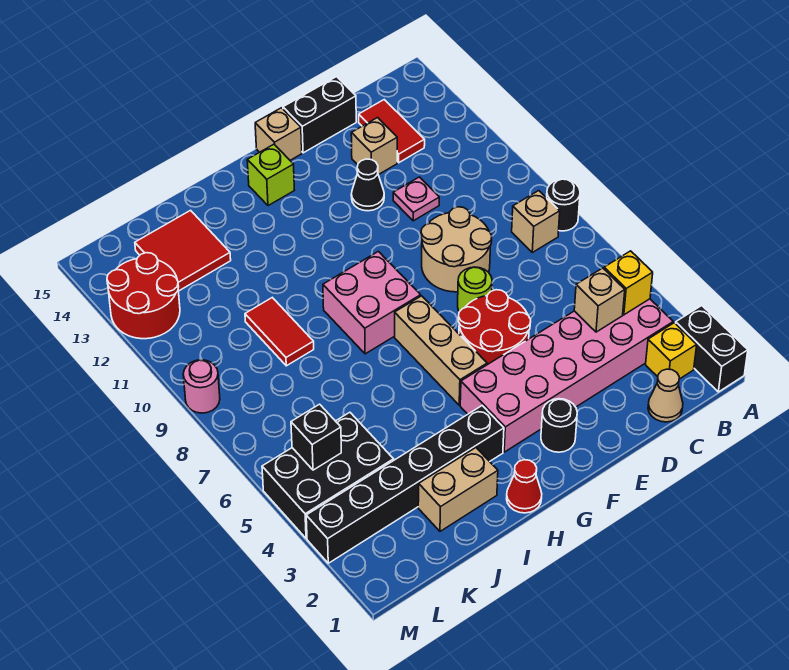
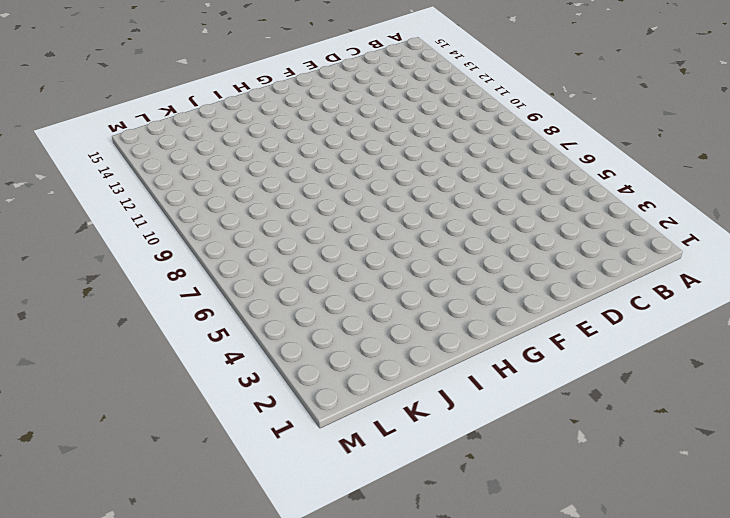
none -> black 1x2 brick [676,306,748,392]
none -> black 1x1 round brick [547,179,580,231]
none -> yellow 1x1 brick [646,323,697,379]
none -> pink 2x6 brick [460,299,673,452]

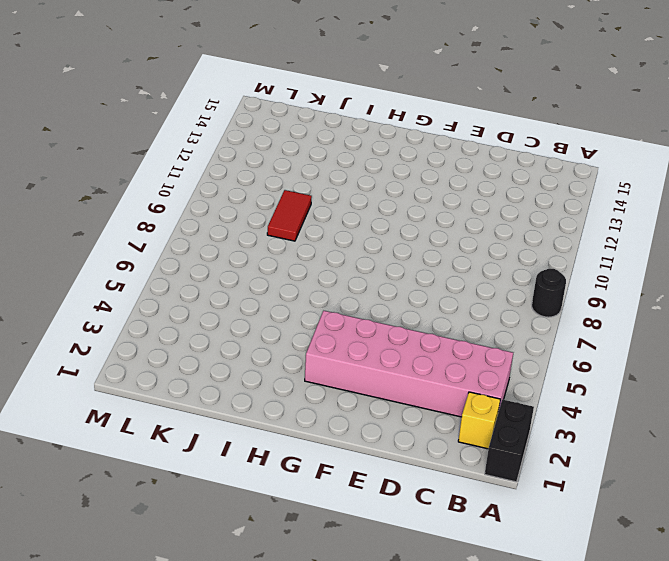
none -> tan 1x1 brick [512,191,560,252]
none -> tan 1x1 cone [648,369,683,422]
none -> red 1x2 tile [359,100,425,163]
none -> tan 2x2 round brick [421,207,492,292]

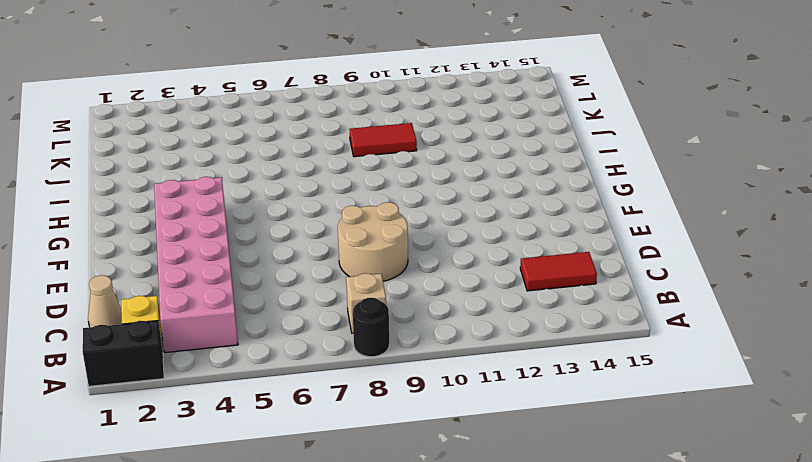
none -> pink 1x1 plate [393,177,439,221]
none -> tan 1x1 brick [351,118,397,175]
none -> black 1x2 brick [283,77,356,153]
none -> red 2x2 round brick [458,290,531,365]

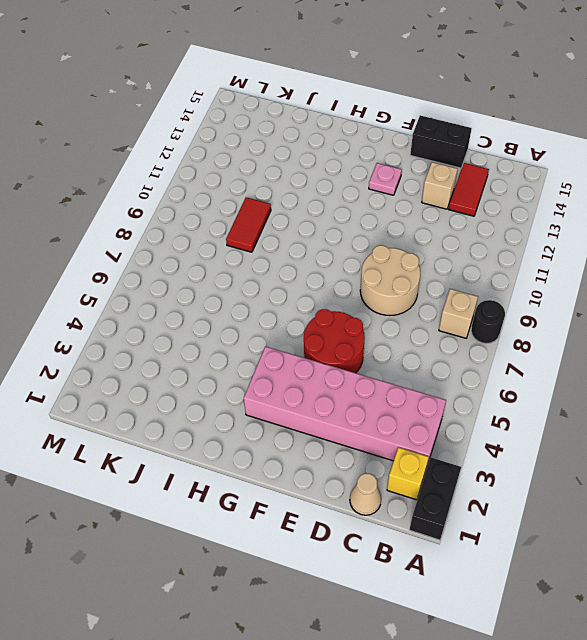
pink 1x1 plate [369,163,402,195] -> pink 1x1 plate moved to [393,177,439,221]
none -> lime 1x1 round brick [458,267,492,312]
none -> black 1x1 cone [351,159,384,211]
none -> black 1x1 round brick [541,399,577,452]
none -> tan 1x1 brick [255,108,302,160]

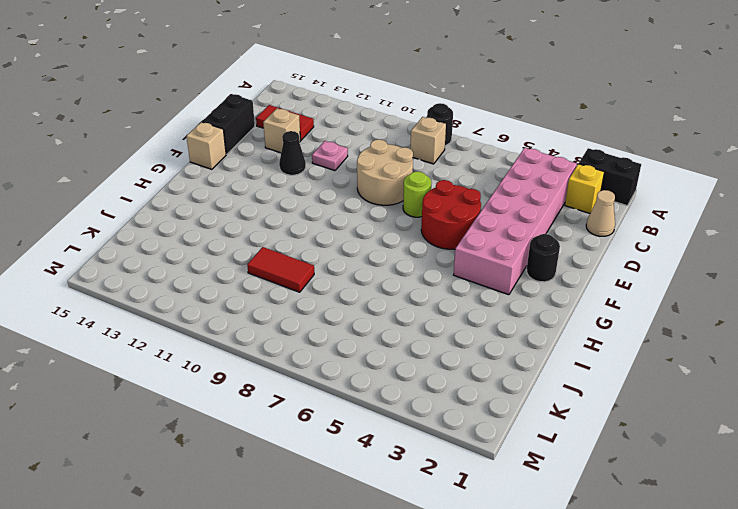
none -> tan 1x3 brick [395,296,487,405]
none -> pink 2x2 brick [323,251,421,354]
none -> lime 1x1 brick [247,144,294,206]
none -> red 1x1 cone [507,460,542,513]

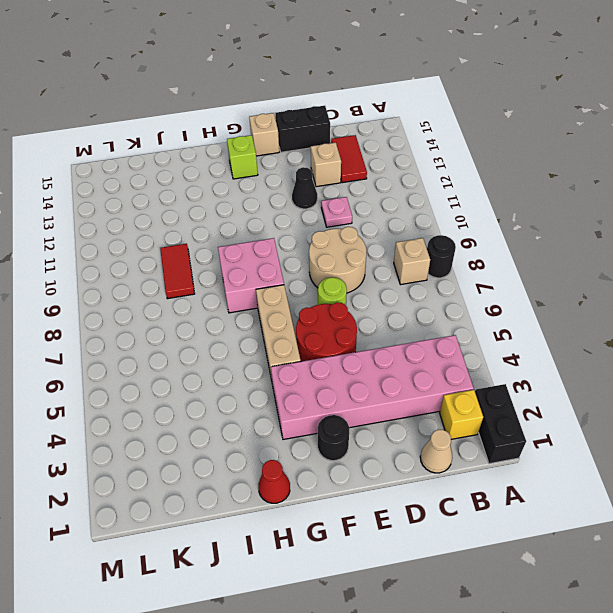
none -> black 1x6 brick [306,406,504,563]
none -> tan 1x2 brick [418,448,498,531]
none -> red 2x2 tile [135,210,231,291]
none -> black 2x3 brick [262,412,394,539]

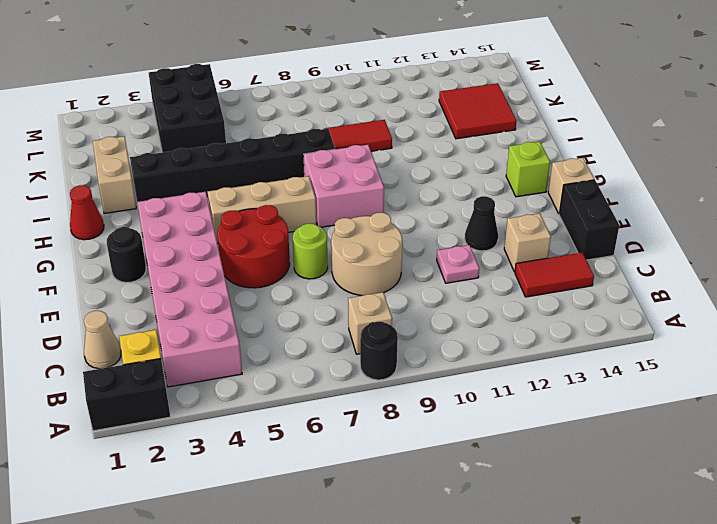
black 1x6 brick [130,129,335,202] -> black 1x6 brick turned to [306,406,504,563]
none -> red 2x2 round brick [107,253,180,339]
none -> pink 1x1 round brick [183,360,220,413]
none -> yellow 1x1 brick [604,251,653,315]
none -> tan 1x1 brick [574,268,625,332]

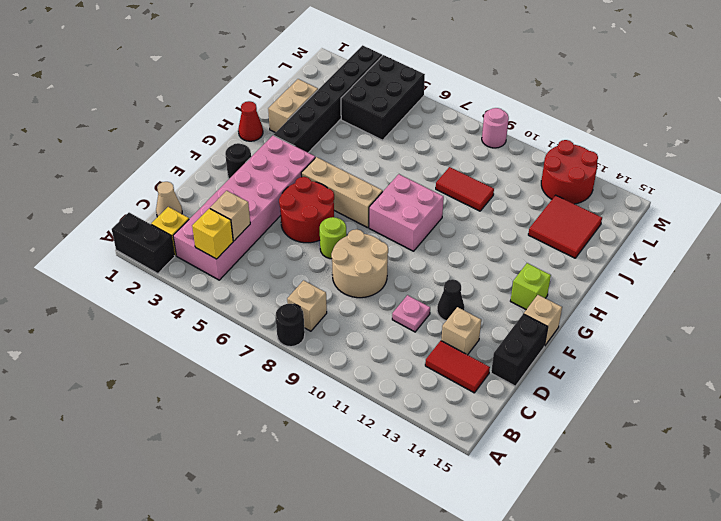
none -> black 1x1 brick [291,404,341,470]

